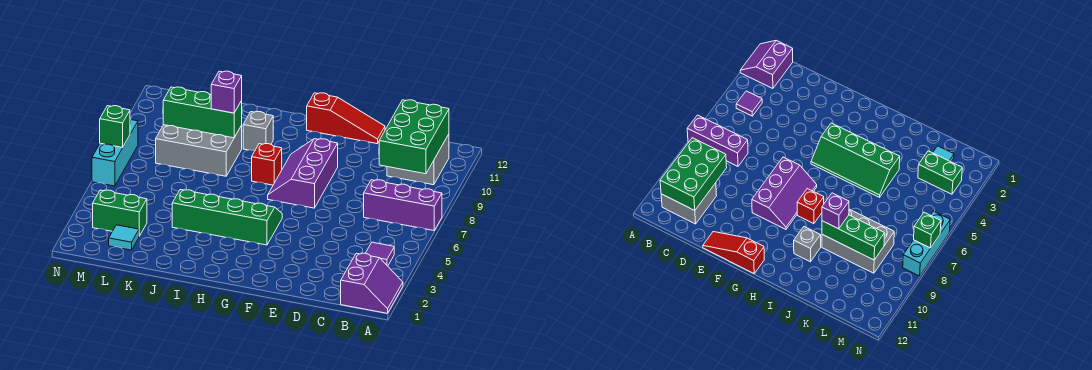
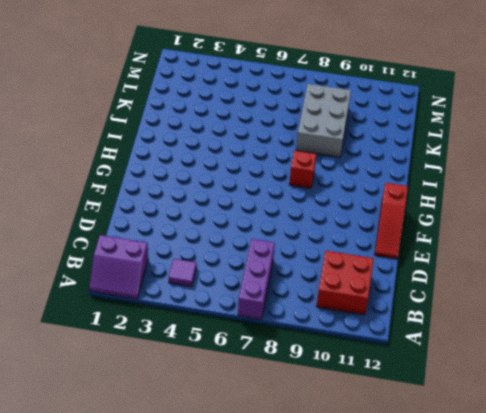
red 2x2 brick [316,251,374,315] -> grey 2x2 brick [387,134,449,185]
none -> purple 2x3 slope [268,139,338,208]
none -> green 2x4 slope [172,190,282,245]
none -> grey 1x1 brick [243,112,273,151]

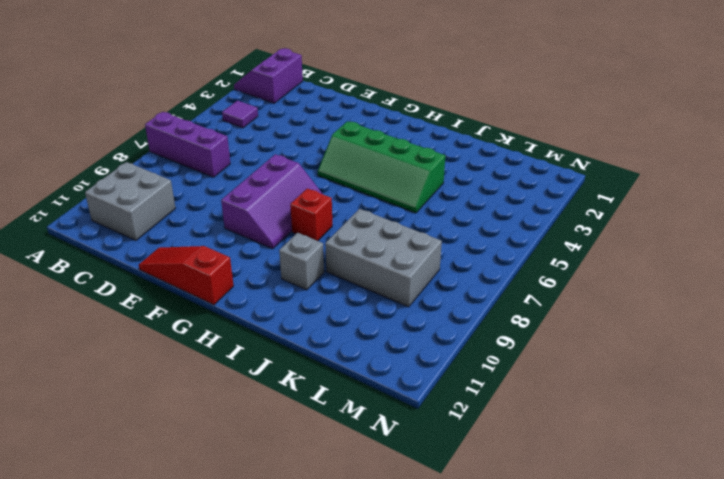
none -> cyan 1x1 tile [109,225,139,250]
none -> green 1x2 brick [93,190,147,236]
none -> cyan 1x3 brick [92,120,138,186]

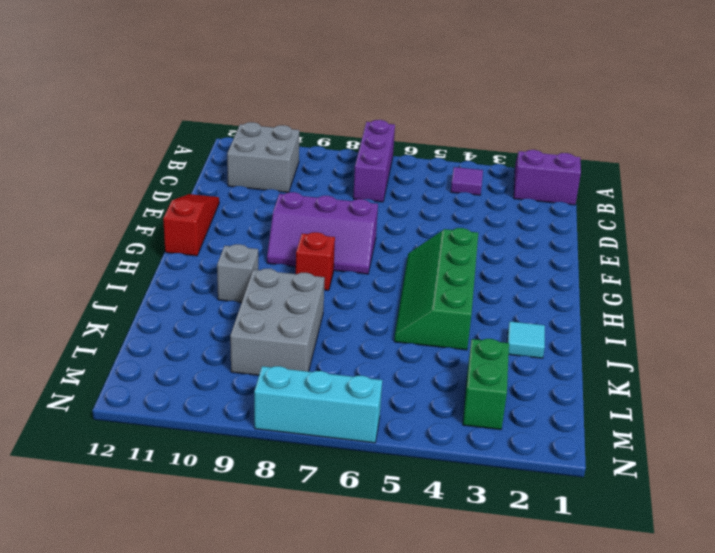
cyan 1x1 tile [507,321,545,358] -> cyan 1x1 tile moved to [109,225,139,250]
none -> green 2x3 brick [379,100,449,174]
none -> green 1x3 brick [163,87,242,138]
none -> green 1x1 brick [100,106,130,147]

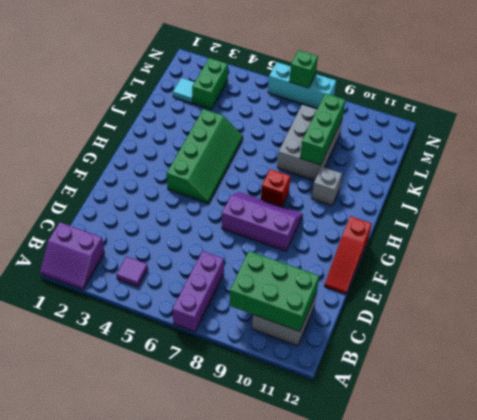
none -> purple 1x1 brick [211,71,242,113]

